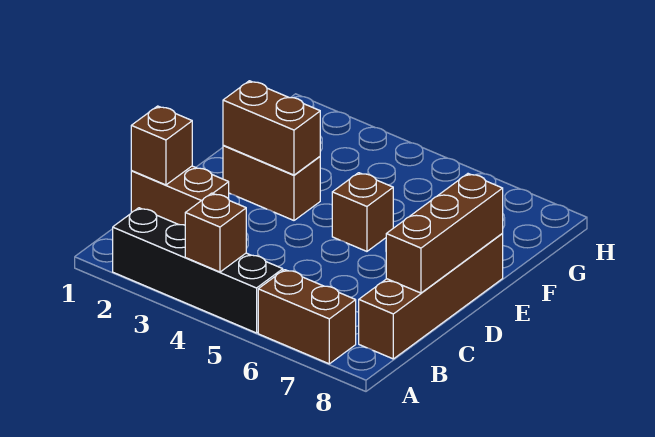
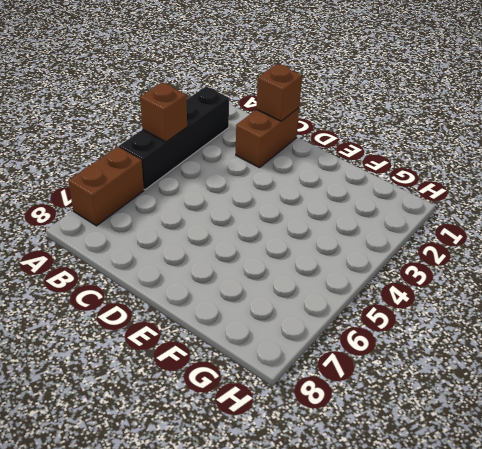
none -> brown 1x4 brick [359,234,503,359]
none -> brown 1x2 brick [223,145,320,220]

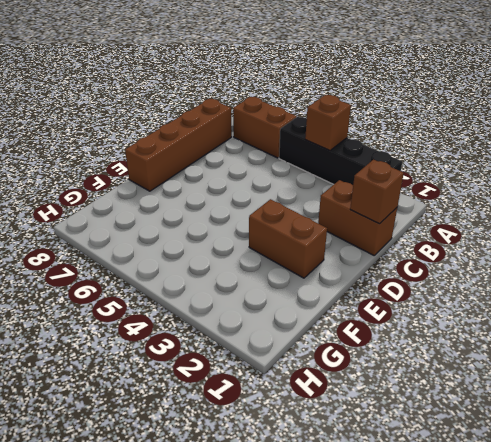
none -> brown 1x1 brick [332,173,393,251]
none -> brown 1x3 brick [386,174,503,293]

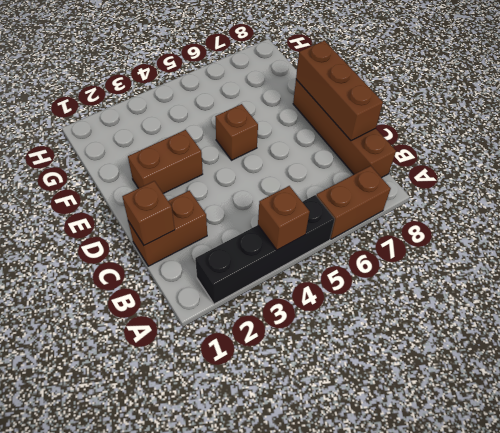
none -> brown 1x2 brick [223,81,320,175]

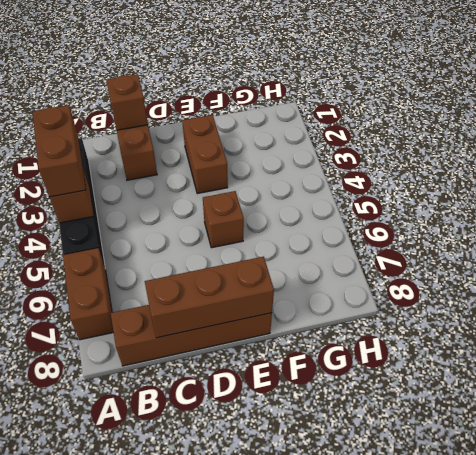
brown 1x2 brick [33,105,86,197] -> brown 1x2 brick moved to [223,81,320,175]

